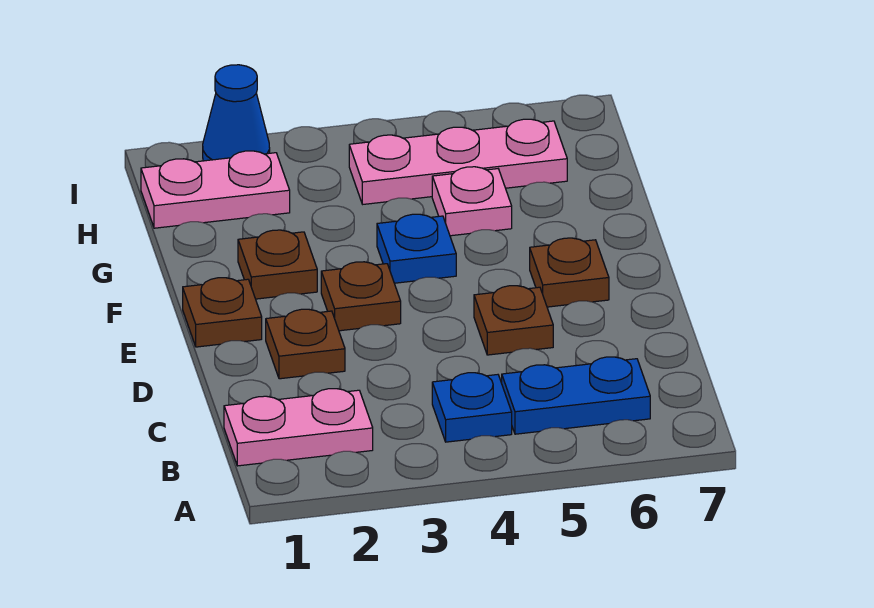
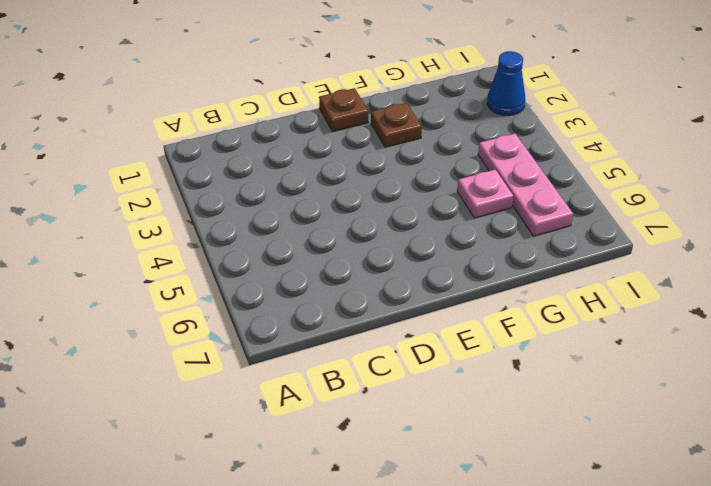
none -> pink 1x2 plate [224,389,373,466]
none -> blue 1x1 plate [432,373,512,442]
none -> blue 1x2 plate [502,357,650,434]

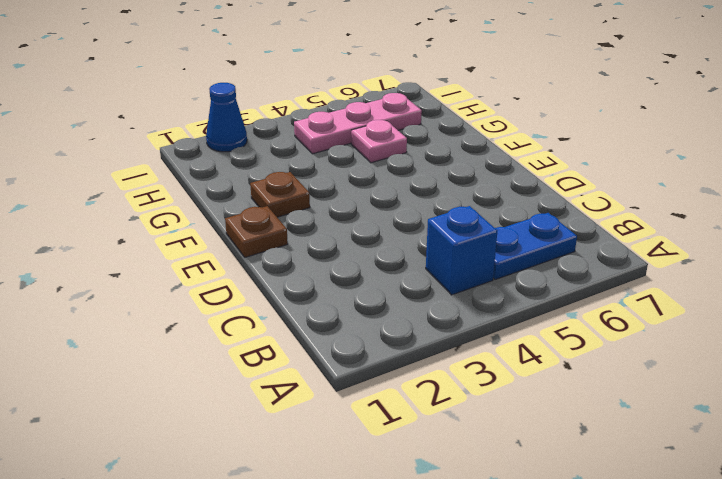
blue 1x1 brick [426,206,497,295] -> blue 1x1 plate [432,373,512,442]
none -> pink 1x2 plate [224,389,373,466]
none -> brown 1x1 plate [266,309,345,379]
none -> brown 1x1 plate [474,286,553,355]

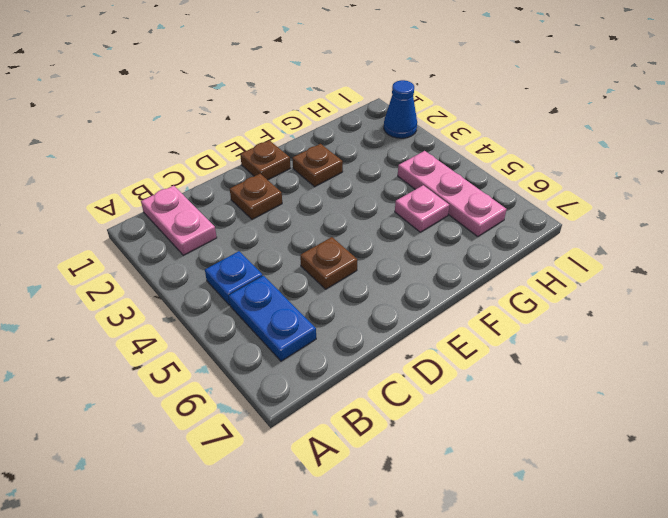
none -> brown 1x1 plate [321,262,401,331]
none -> brown 1x1 plate [530,238,609,307]
none -> blue 1x1 plate [377,214,456,283]

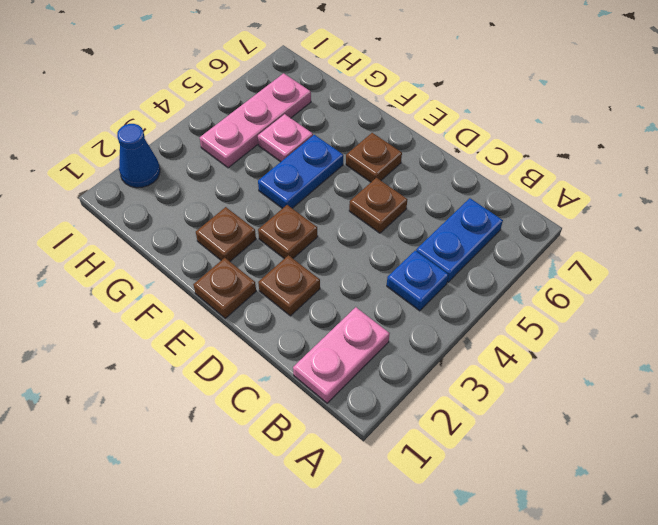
blue 1x2 plate [258,135,343,209] -> blue 1x1 plate [377,214,456,283]
none -> pink 1x2 plate [141,151,290,228]

